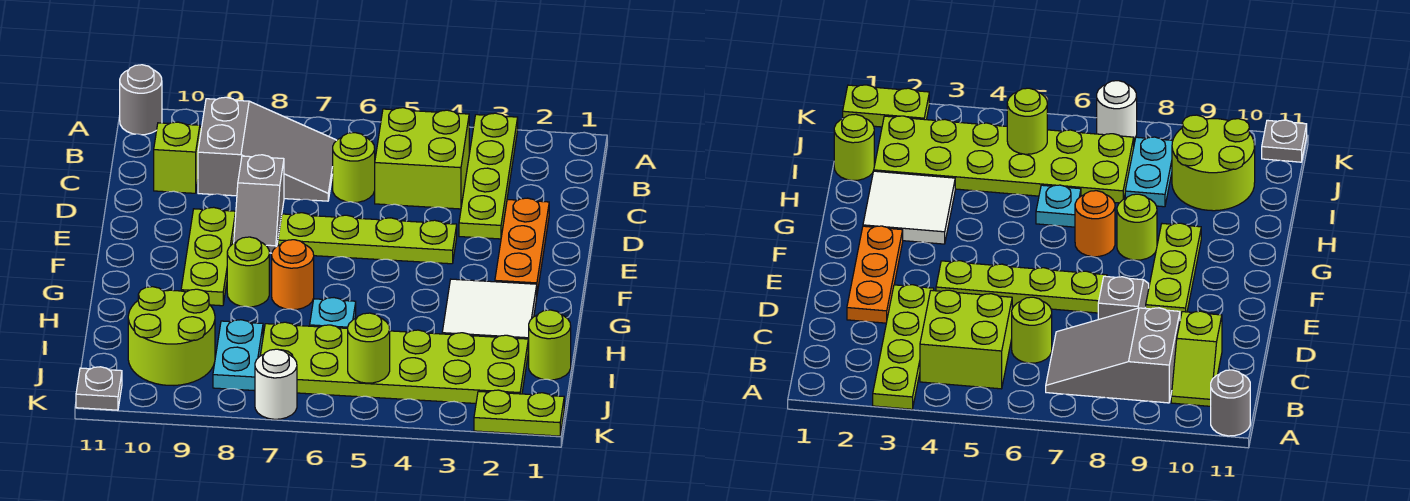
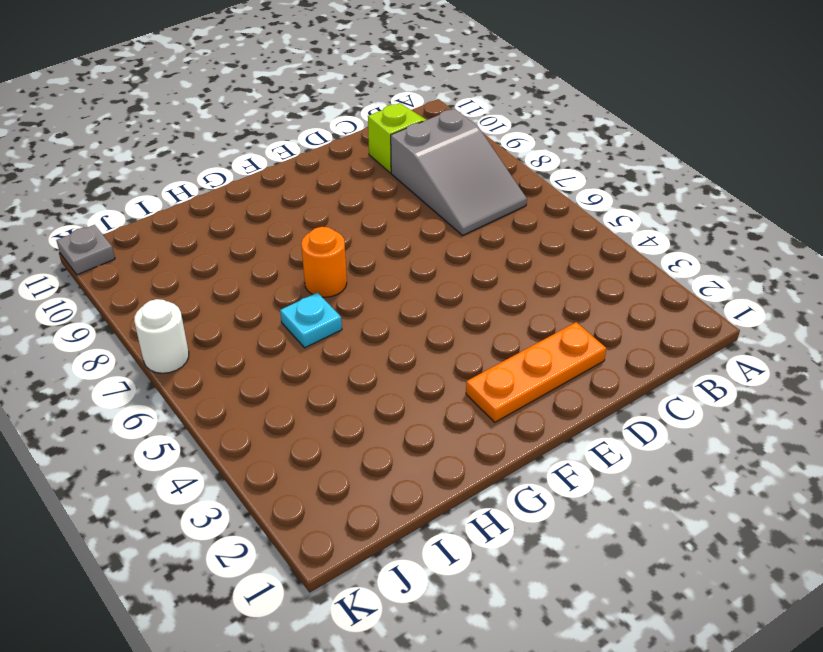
none -> lime 1x4 plate [459,113,518,239]
none -> grey 1x1 round brick [120,65,162,135]
none -> lime 2x2 brick [375,108,469,209]

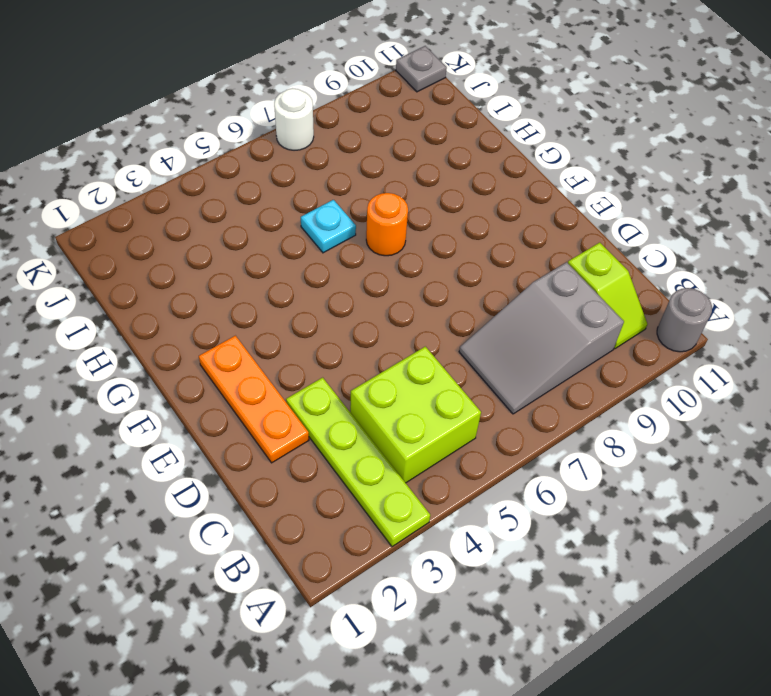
none -> lime 1x1 round brick [333,133,375,202]
none -> grey 1x2 slope [234,155,284,253]
none -> lime 1x4 plate [278,213,457,264]

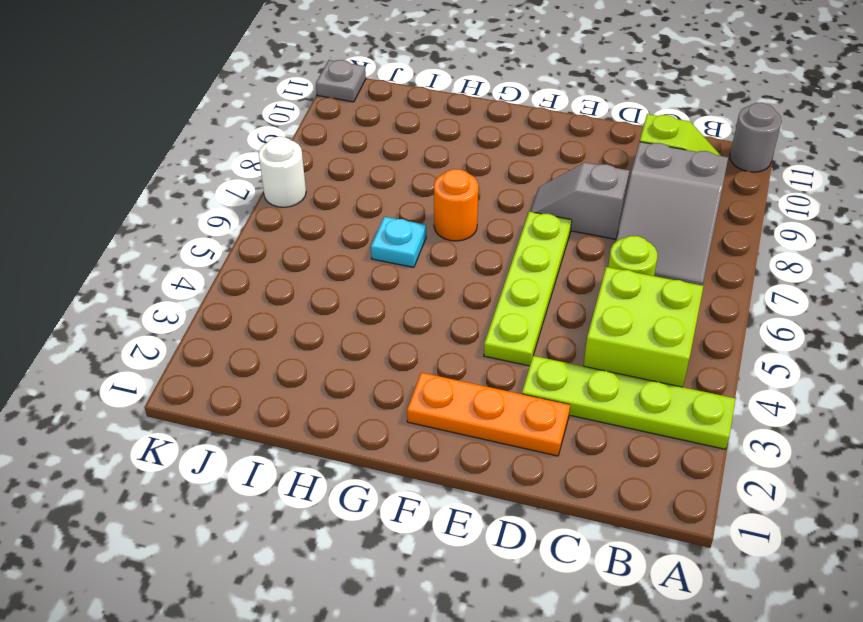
none -> lime 1x3 plate [181,207,236,306]
none -> white 2x2 tile [442,279,537,351]
none -> lime 1x1 round brick [227,237,269,307]

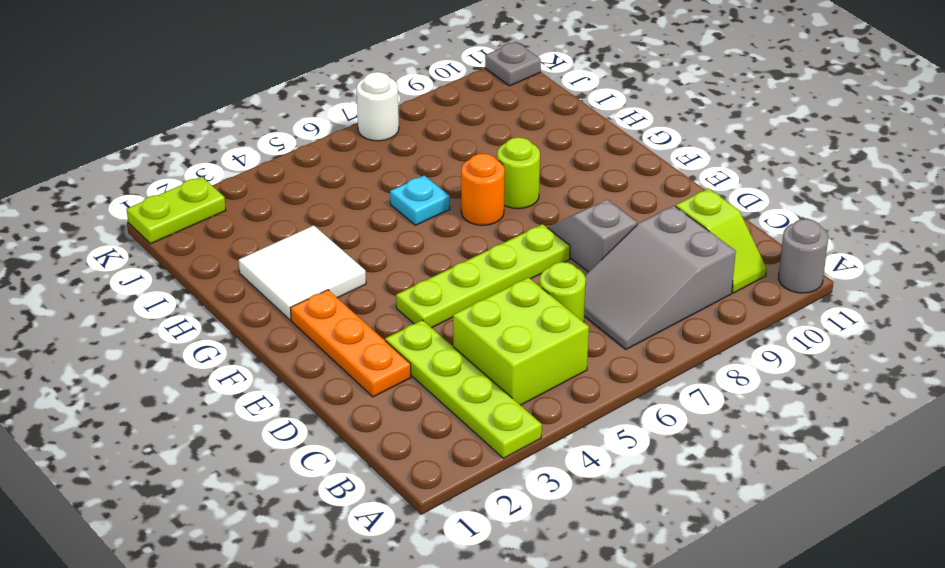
none -> lime 1x3 plate [181,207,236,306]
none -> lime 1x1 round brick [528,310,571,380]
none -> lime 2x6 plate [260,322,528,403]

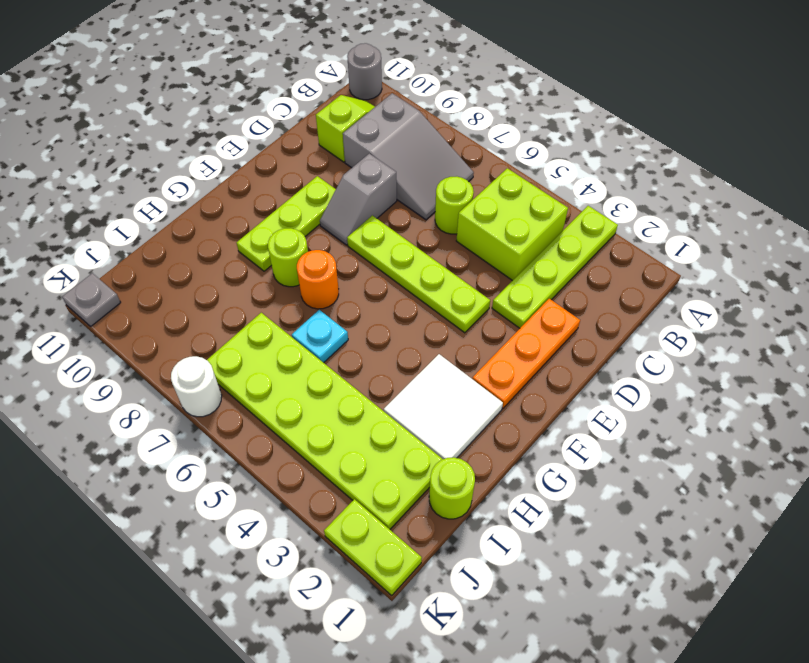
none -> cyan 1x2 plate [213,320,263,391]
none -> lime 2x2 round brick [128,287,215,385]
none -> lime 1x1 round brick [348,313,390,383]

